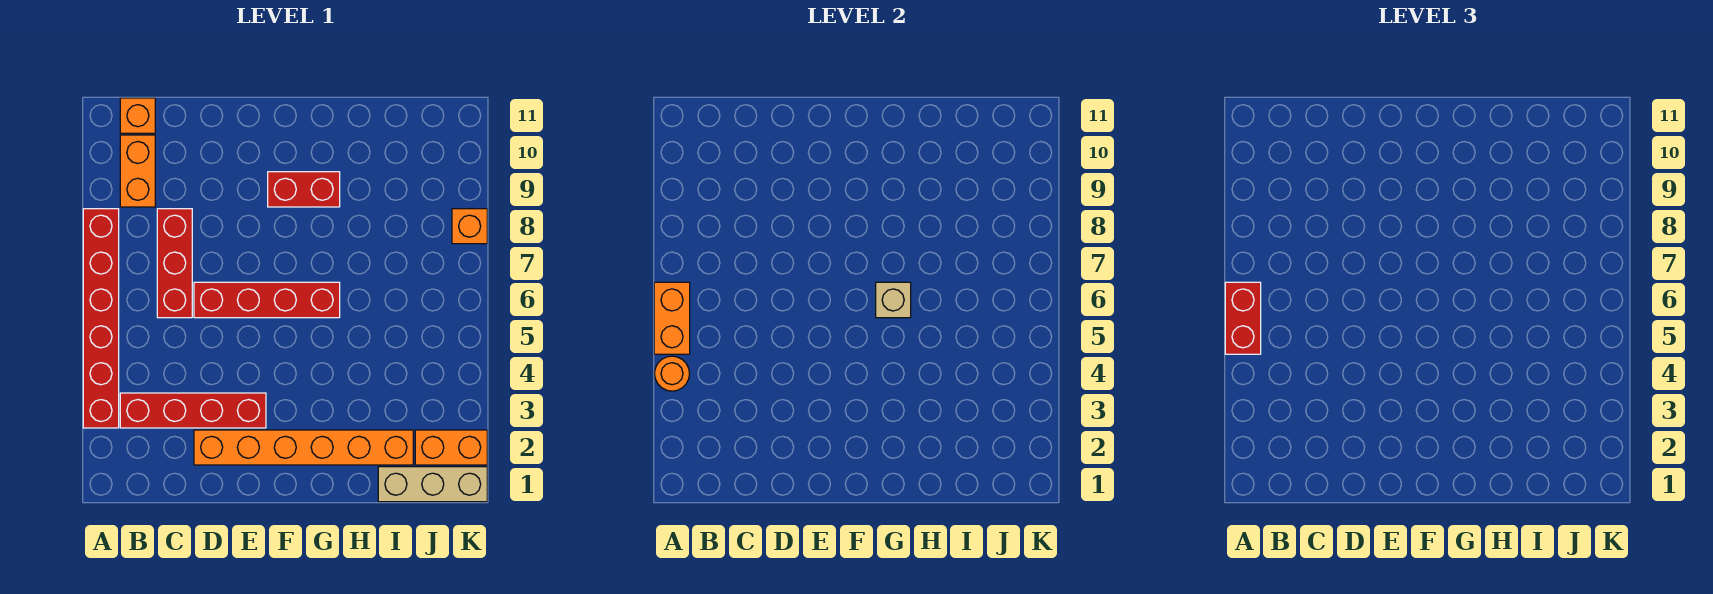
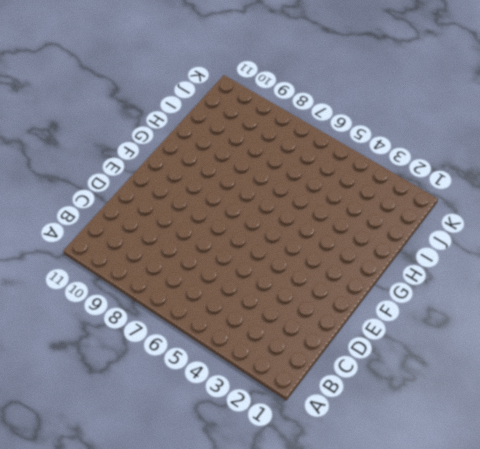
none -> red 1x6 brick [83,209,119,428]
none -> red 1x4 brick [120,393,266,428]
none -> orange 1x2 brick [120,135,155,207]

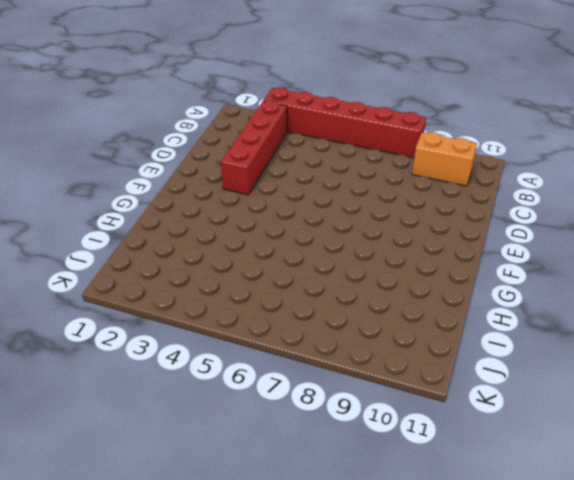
none -> orange 1x1 brick [120,98,155,133]
none -> red 1x3 brick [157,209,192,318]
none -> orange 1x6 brick [194,430,413,465]

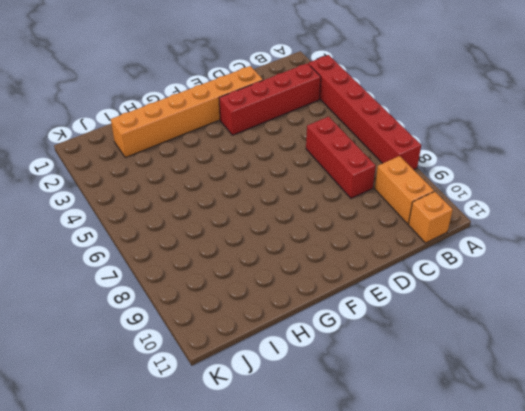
none -> red 1x4 brick [194,282,340,318]
none -> red 1x2 brick [268,172,340,207]
none -> tan 1x3 brick [378,467,487,502]

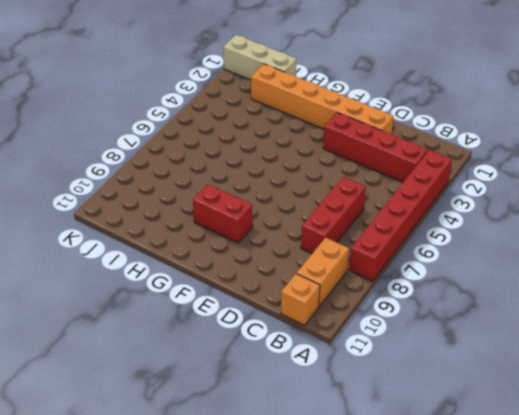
none -> red 1x4 brick [194,282,340,318]
none -> orange 1x2 brick [415,430,487,465]
none -> orange 1x1 brick [452,209,487,244]

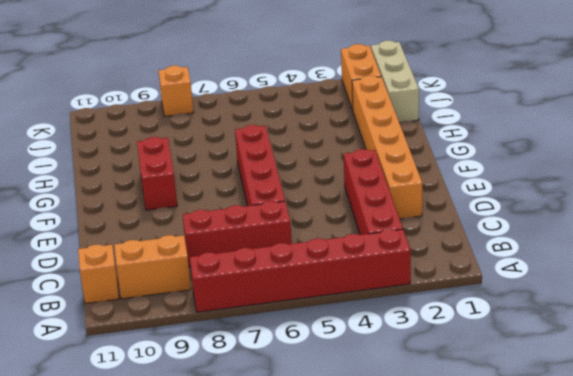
none -> orange 1x1 round brick [655,356,690,391]
none -> orange 1x2 brick [654,282,690,354]
none -> tan 1x1 brick [876,282,911,318]

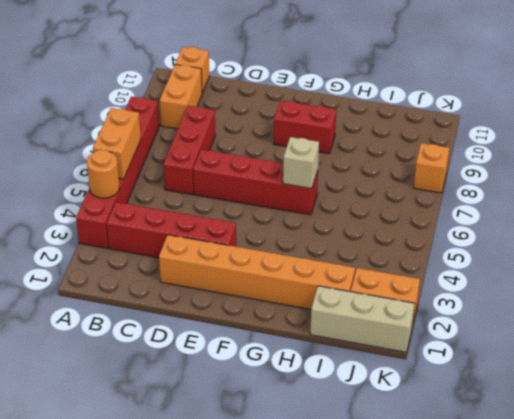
none -> red 1x2 brick [1225,282,1261,354]

